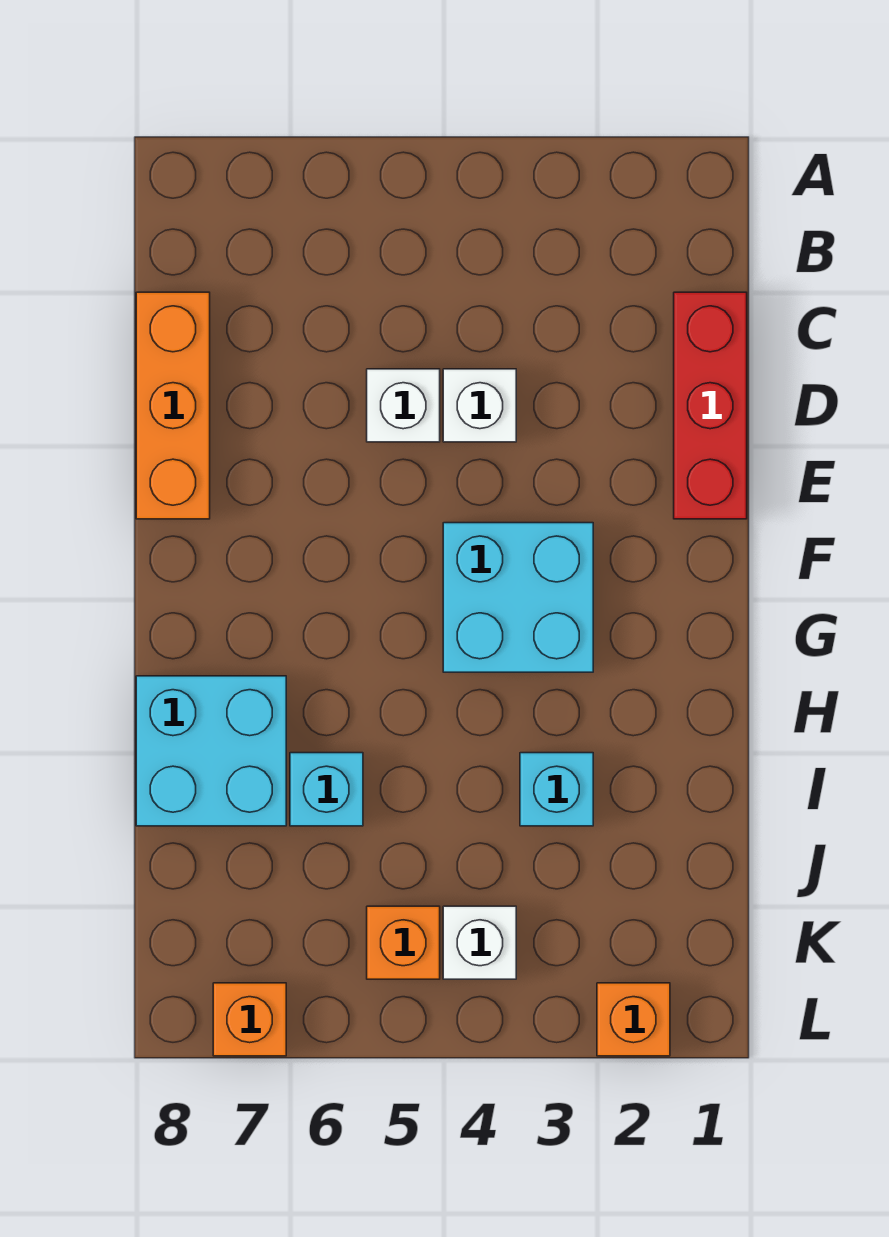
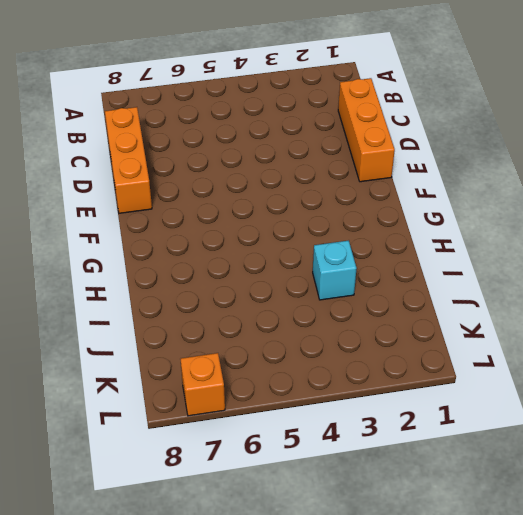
orange 1x3 brick [338,78,395,182] -> red 1x3 brick [674,292,747,519]
none -> white 1x1 brick [443,369,516,442]
none -> white 1x1 brick [367,369,440,442]
none -> cyan 2x2 brick [443,523,593,672]

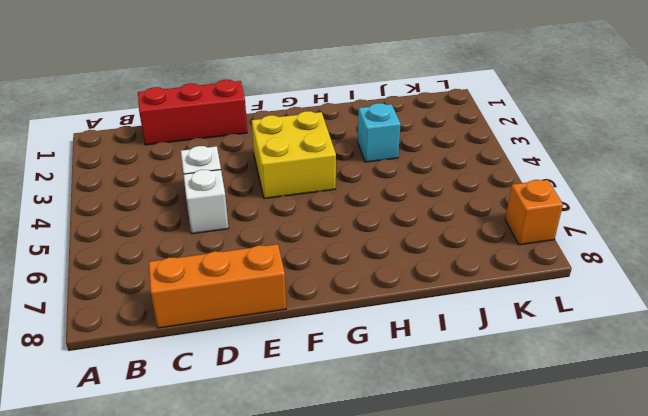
yellow 2x2 brick [252,111,336,199] -> cyan 2x2 brick [443,523,593,672]
none -> cyan 2x2 brick [136,676,286,826]
none -> cyan 1x1 brick [290,753,363,826]
none -> white 1x1 brick [443,906,516,979]

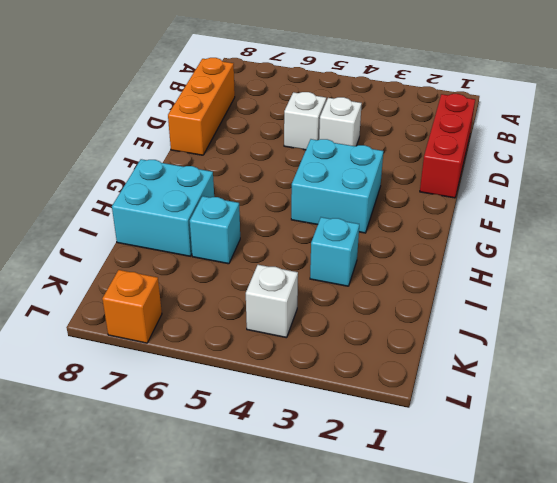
none -> orange 1x1 brick [367,906,440,979]
none -> orange 1x1 brick [597,983,670,1056]

